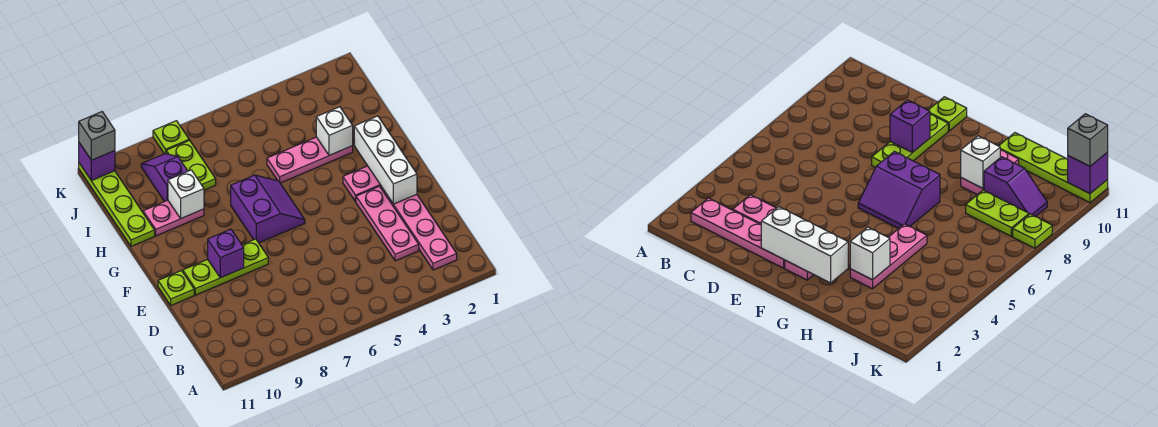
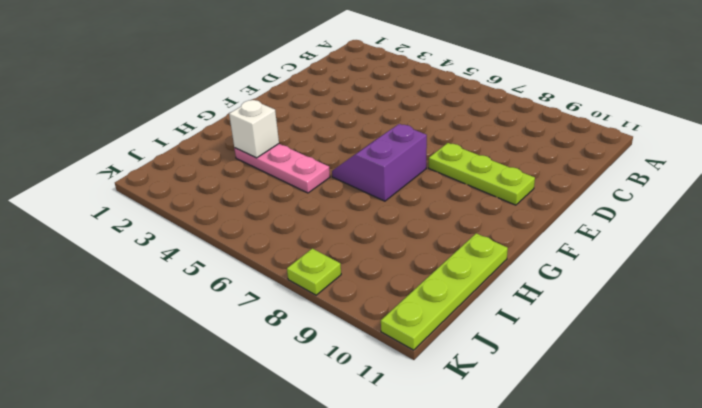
none -> pink 1x4 plate [381,187,457,270]
none -> pink 1x3 plate [356,186,419,261]
none -> lime 1x1 plate [158,271,194,305]

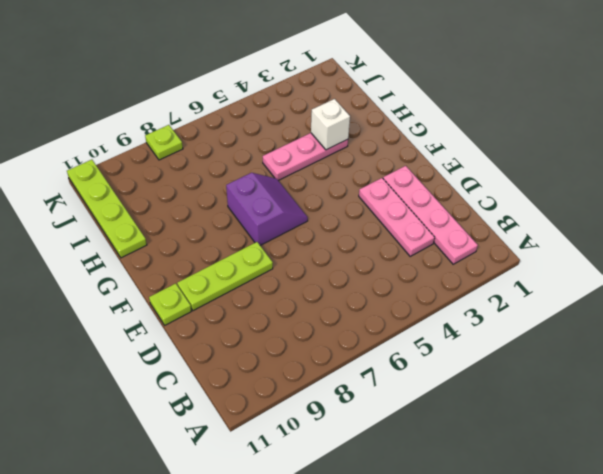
none -> pink 1x2 plate [343,166,381,202]
none -> pink 1x2 plate [143,200,204,236]
none -> lime 1x2 plate [166,140,216,190]

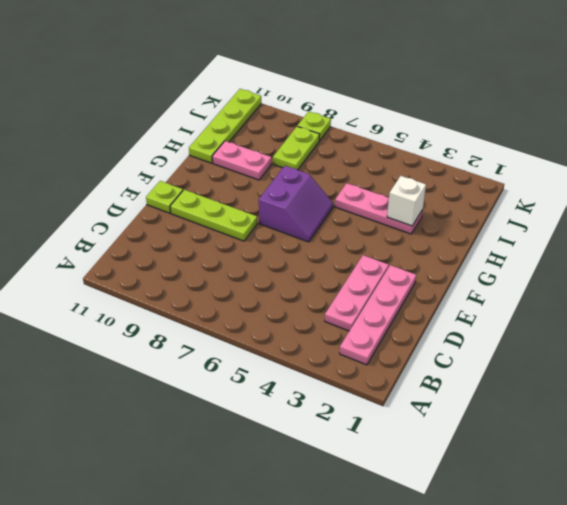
none -> pink 1x2 plate [343,166,381,202]
none -> purple 1x2 slope [141,154,188,202]
none -> white 1x3 brick [354,116,417,204]

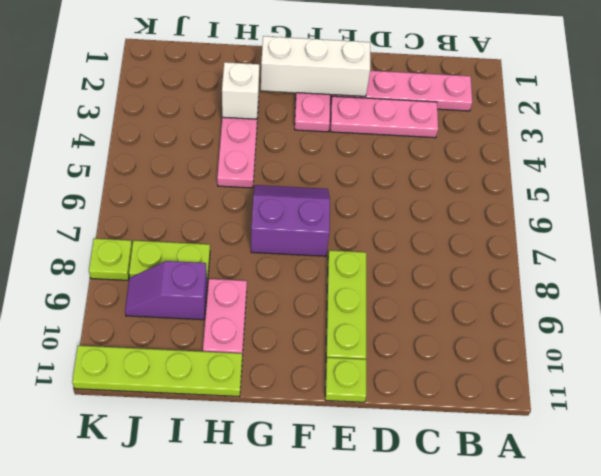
none -> purple 1x1 brick [208,229,244,278]
none -> white 1x1 brick [168,170,204,218]
none -> purple 1x1 brick [79,143,115,180]

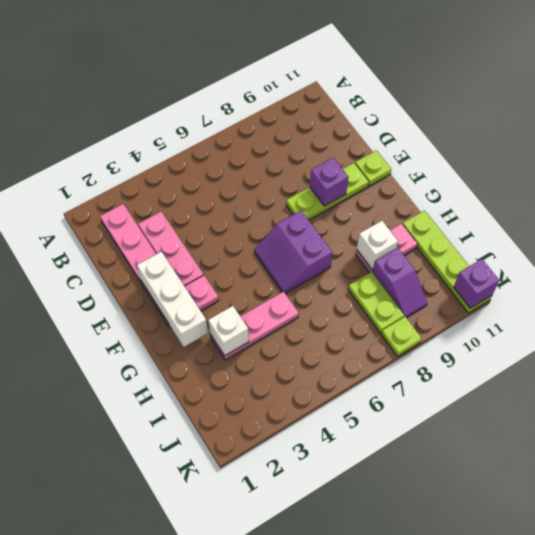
none -> grey 1x1 brick [79,112,115,160]

